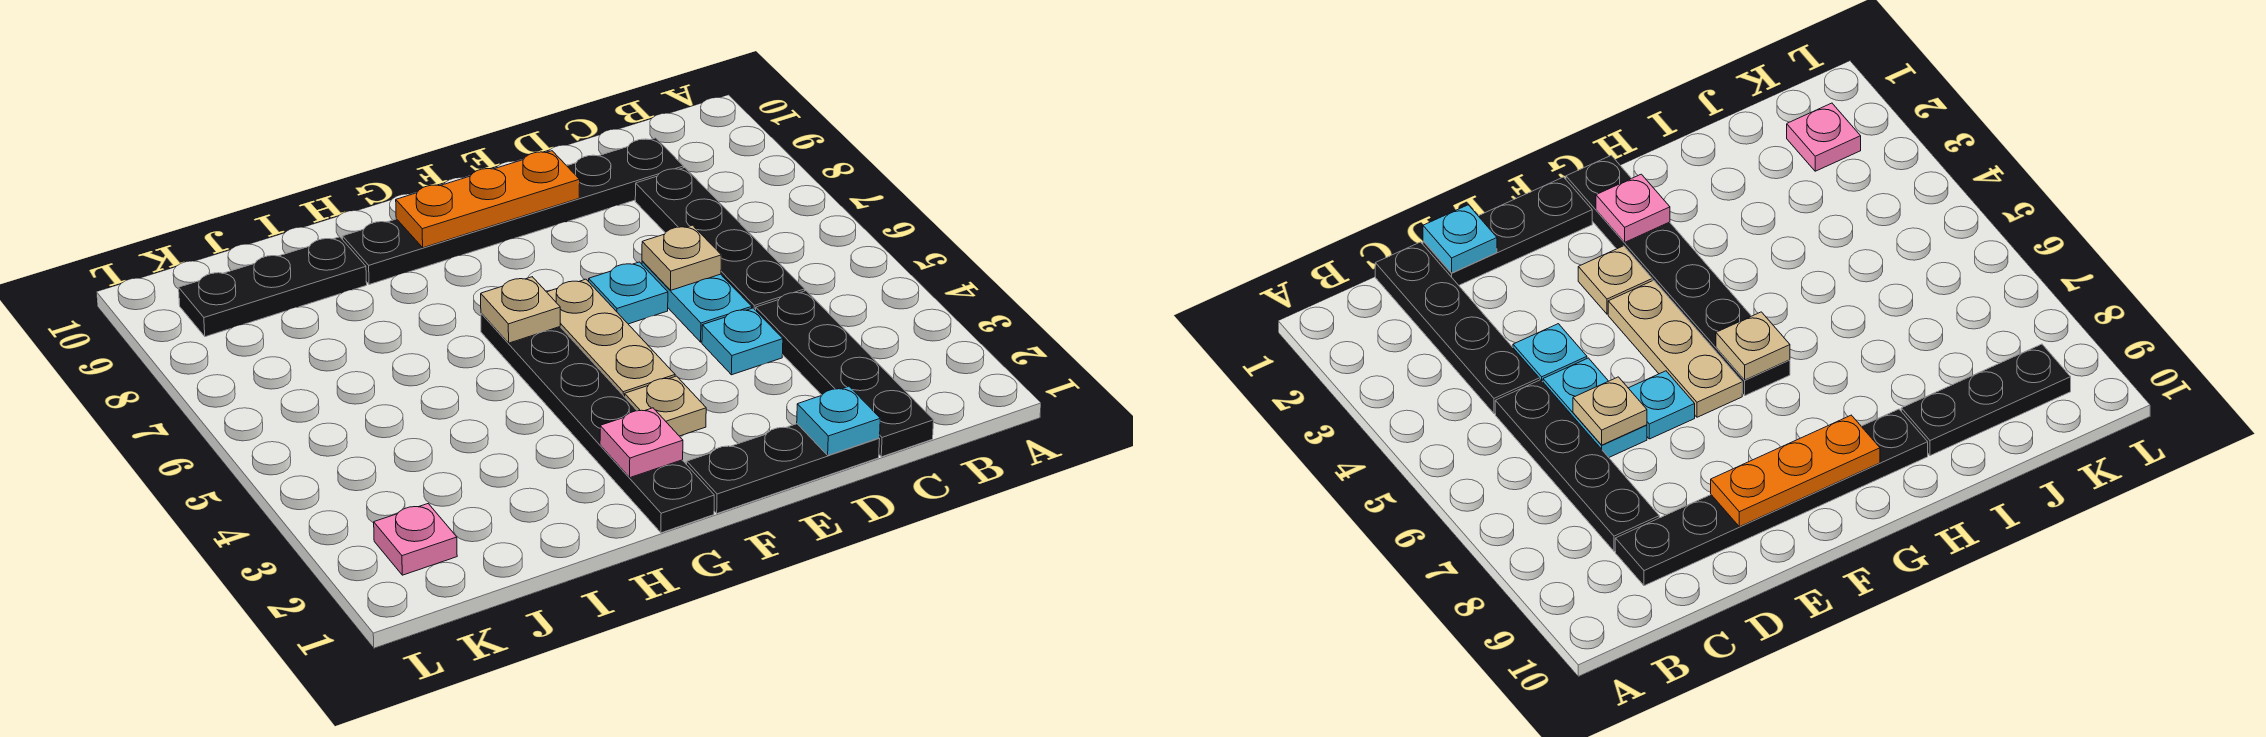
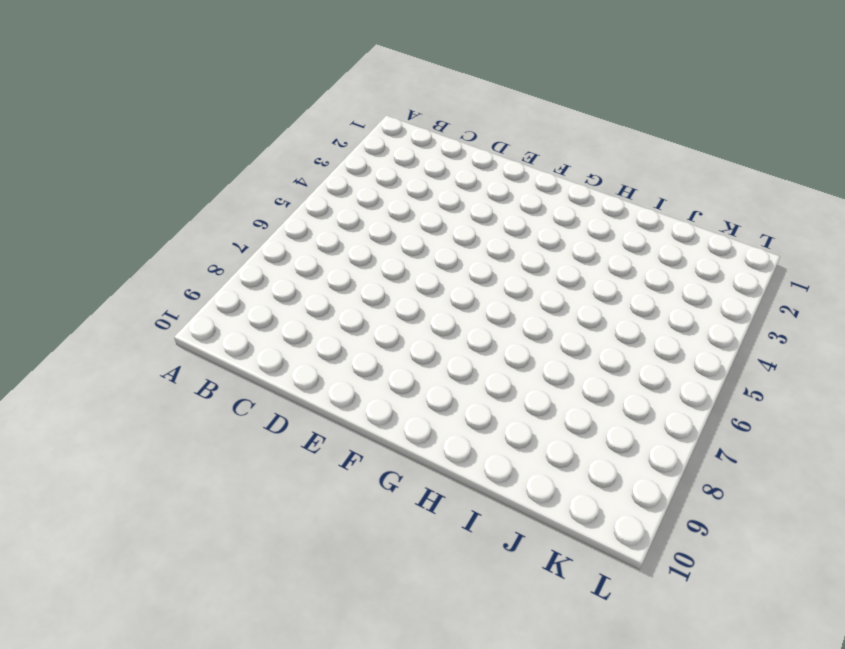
none -> black 1x4 plate [756,291,934,457]
none -> black 1x4 plate [635,168,805,310]
none -> black 1x6 plate [343,138,684,285]

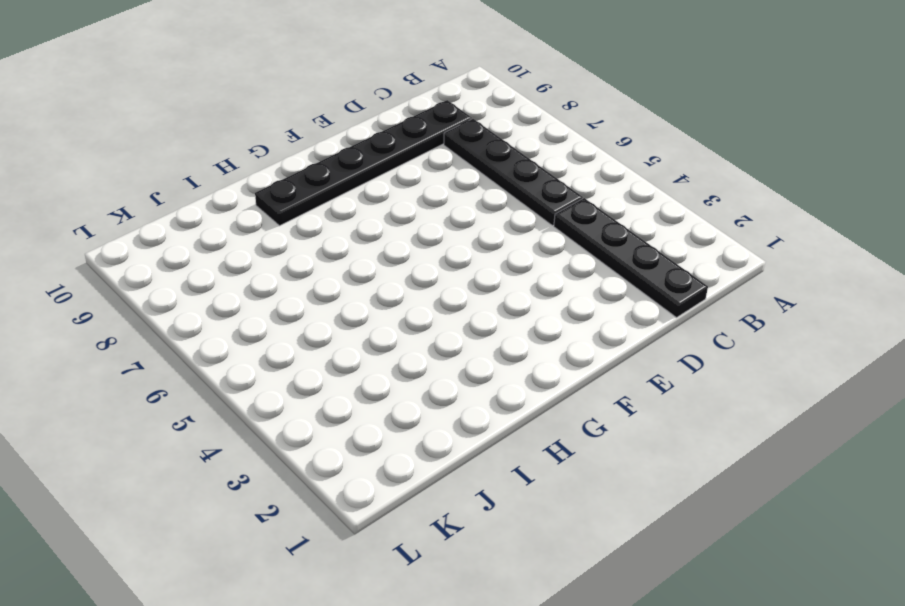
none -> black 1x3 plate [687,424,880,513]
none -> cyan 1x1 plate [702,308,783,375]
none -> cyan 1x2 plate [642,261,752,342]

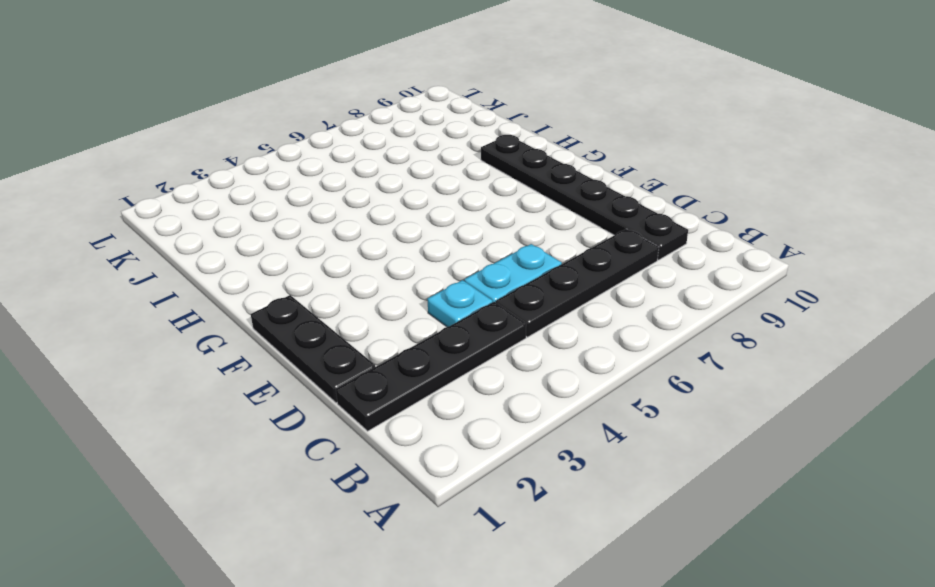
none -> cyan 1x1 plate [588,262,668,324]
none -> tan 1x1 plate [625,376,706,436]
none -> tan 1x3 plate [547,279,675,397]

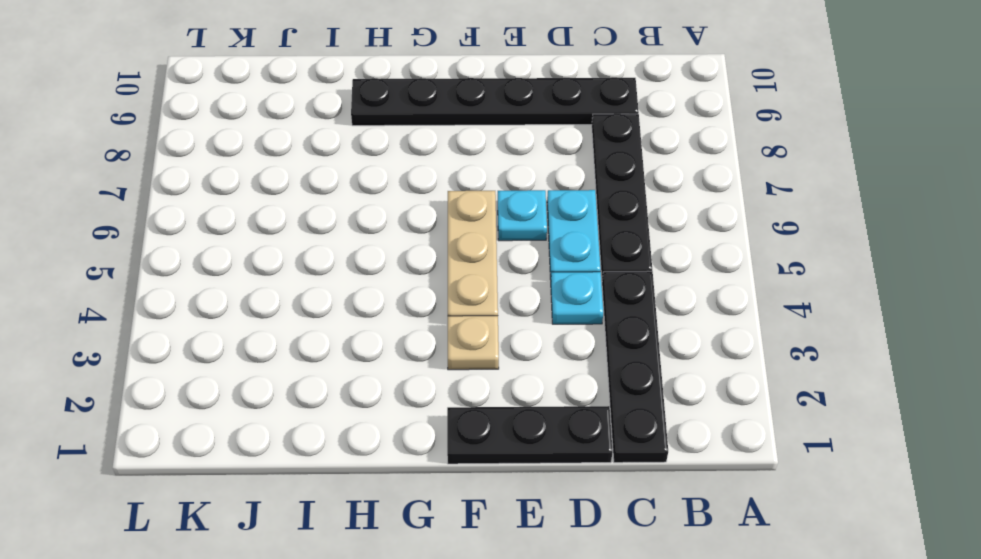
none -> black 1x6 plate [481,313,714,533]
none -> black 1x3 plate [179,237,367,337]
none -> pink 1x1 plate [374,504,457,575]

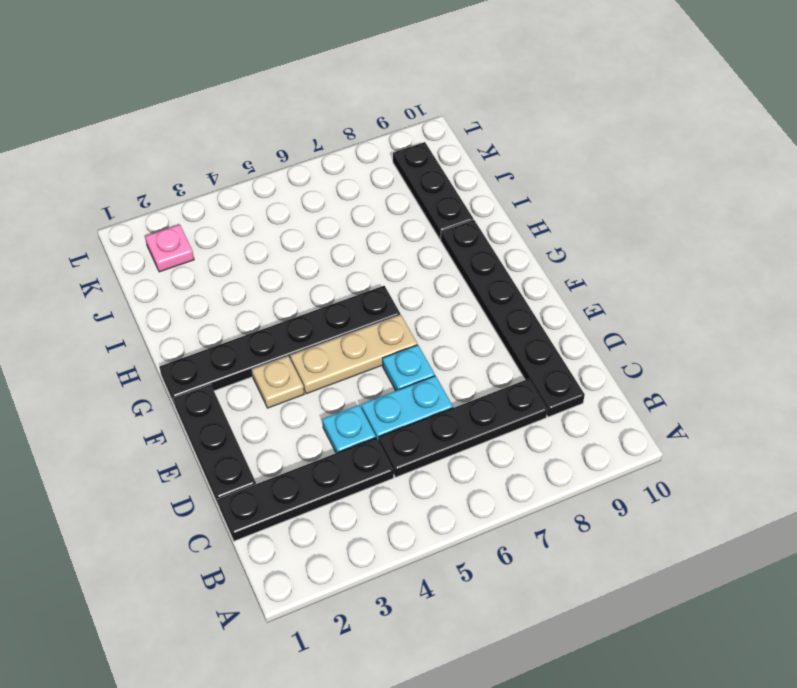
none -> cyan 1x1 plate [797,386,880,455]
none -> tan 1x1 plate [642,225,721,290]
none -> orange 1x3 plate [396,151,580,248]

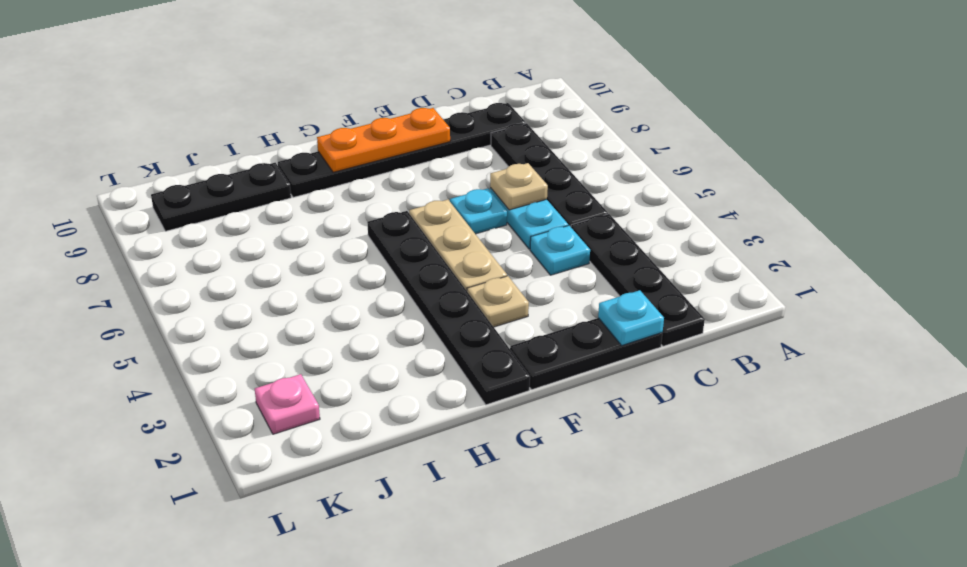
none -> pink 1x1 plate [600,408,683,478]
none -> tan 1x1 plate [481,277,560,343]

